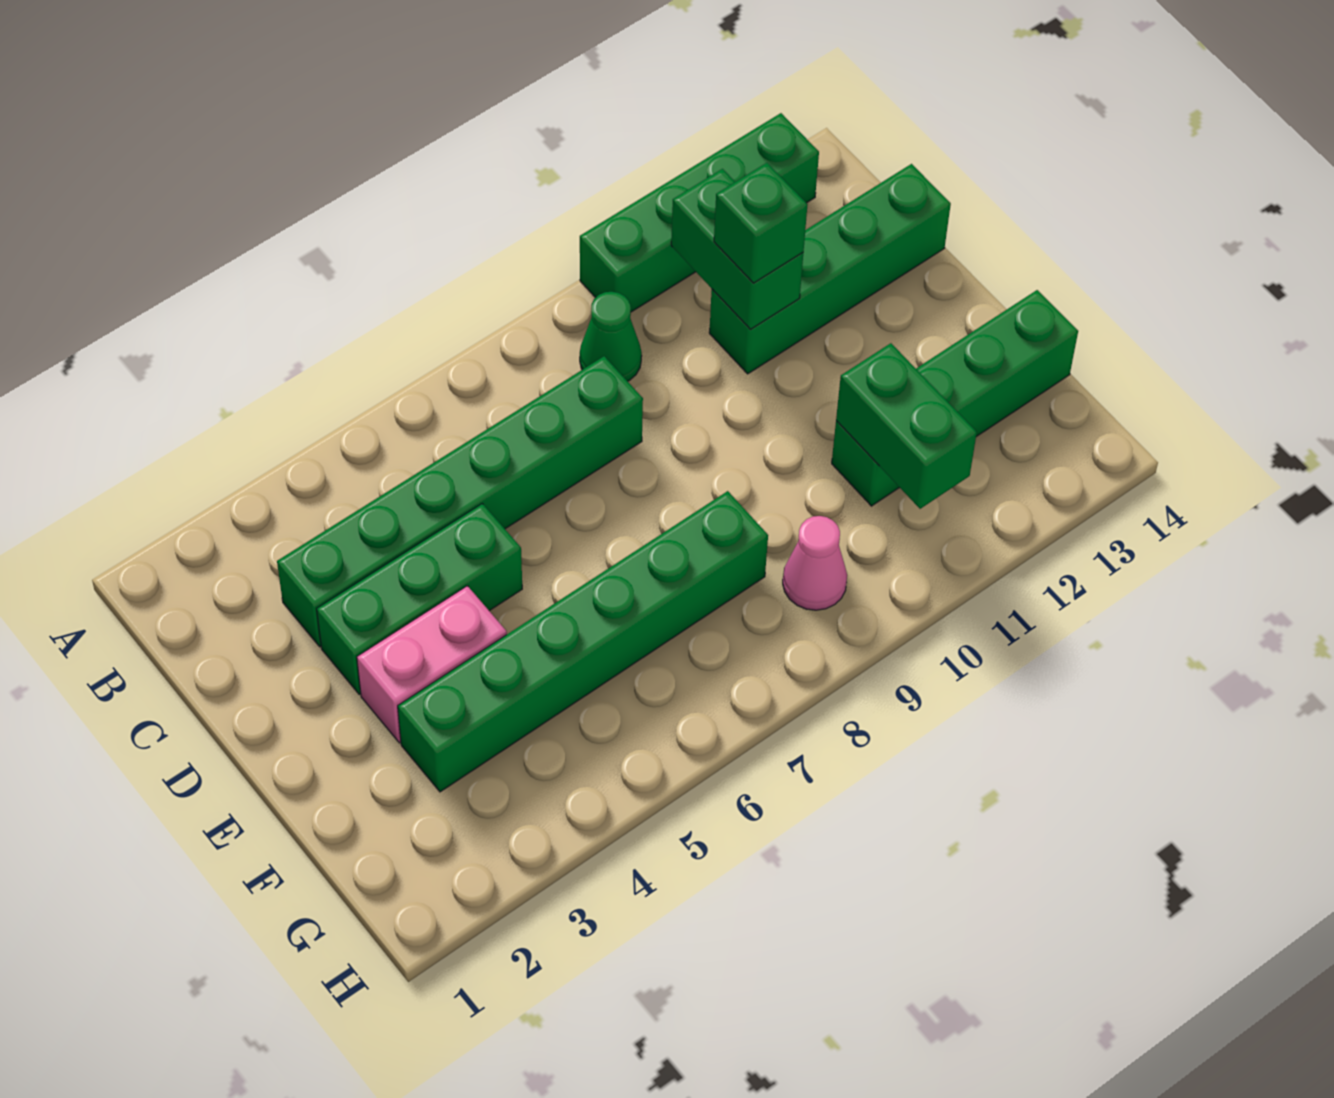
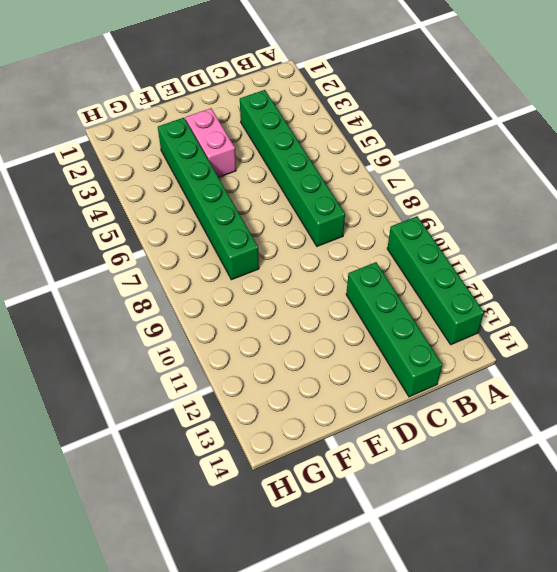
none -> green 1x1 cone [580,292,642,381]
none -> green 1x3 brick [317,504,522,694]
none -> green 1x4 brick [832,290,1078,506]

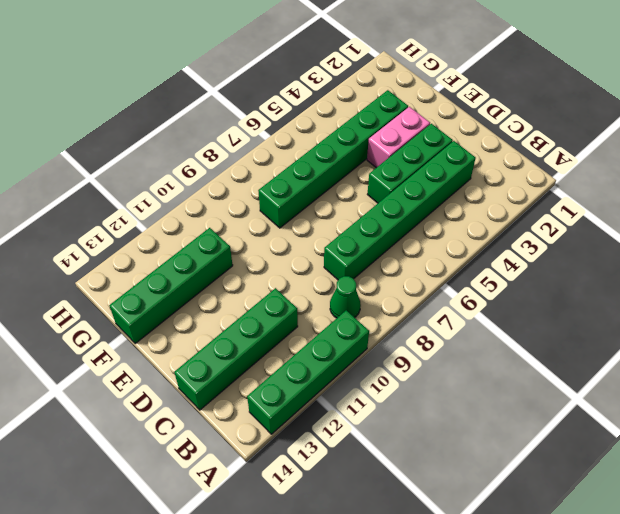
none -> pink 1x1 cone [783,516,847,610]
none -> green 1x2 brick [671,169,803,329]
none -> green 1x2 brick [836,343,977,509]

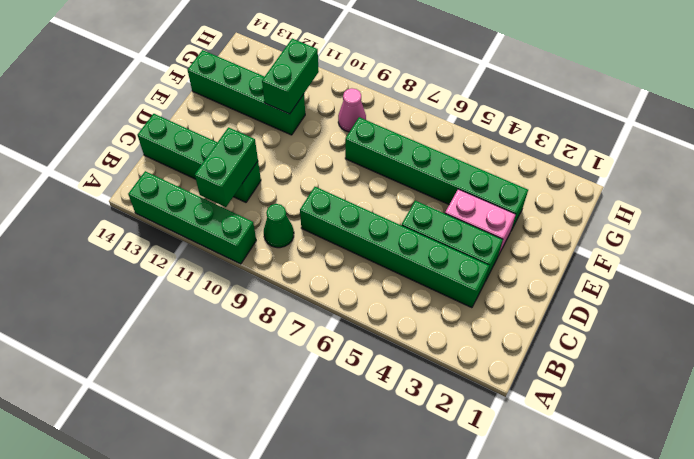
none -> green 1x1 brick [714,163,808,283]

